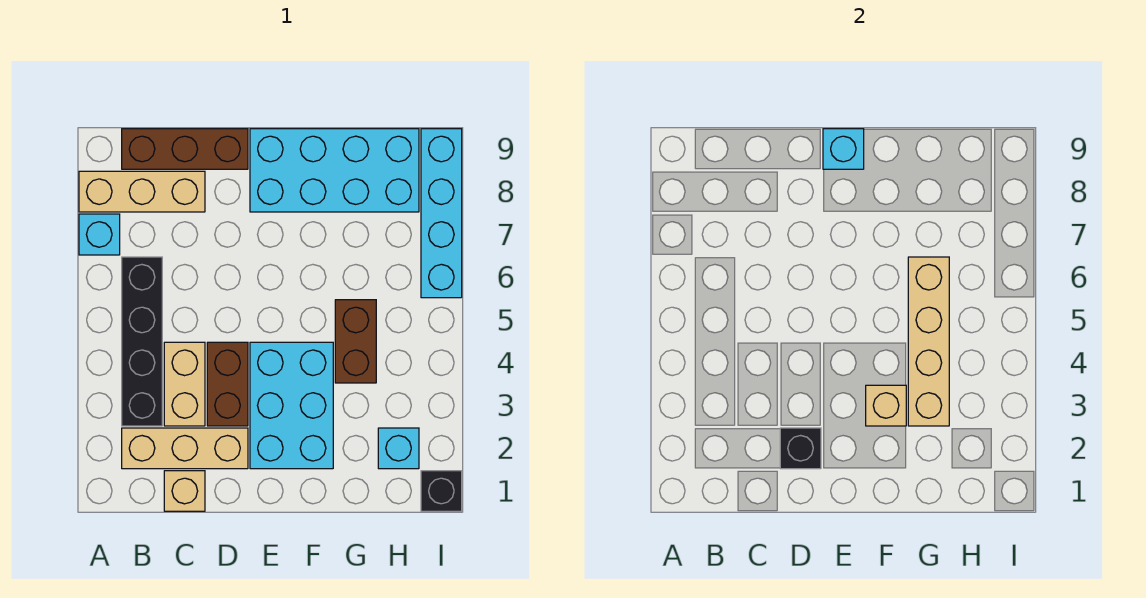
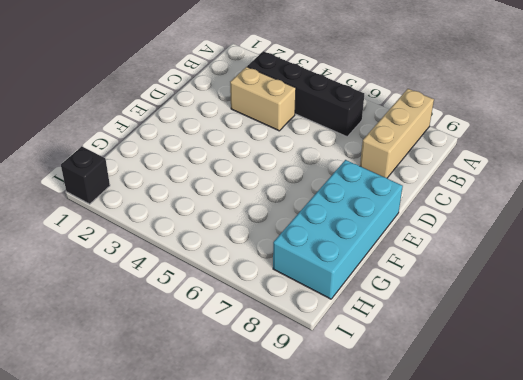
none -> cyan 1x1 brick [79,214,120,255]
none -> tan 1x3 brick [122,428,248,469]
none -> brown 1x3 brick [122,129,248,169]

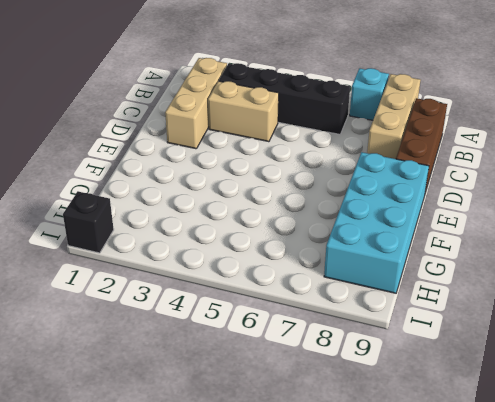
none -> tan 1x1 brick [164,471,205,511]
none -> brown 1x2 brick [207,342,248,426]
none -> cyan 2x3 brick [250,342,333,469]

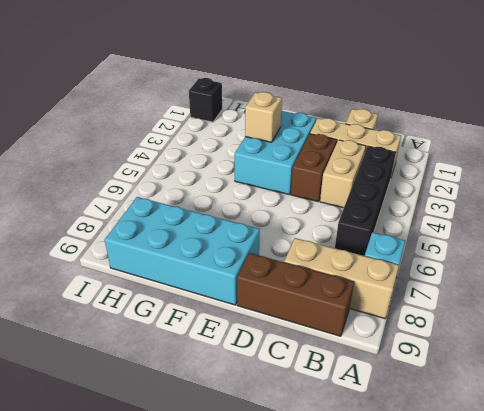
none -> brown 1x2 brick [335,300,376,383]
none -> cyan 1x1 brick [378,428,419,469]
none -> cyan 1x4 brick [421,129,462,298]

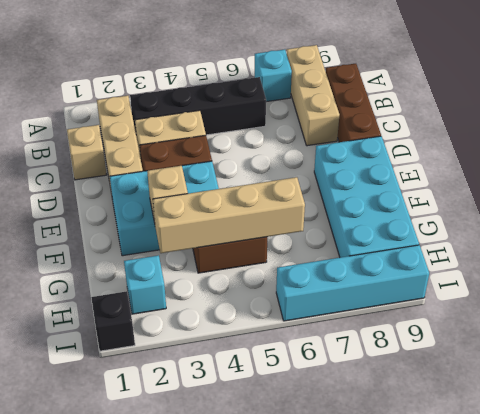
none -> black 1x1 brick [780,428,821,469]
none -> cyan 1x1 brick [823,129,864,169]

